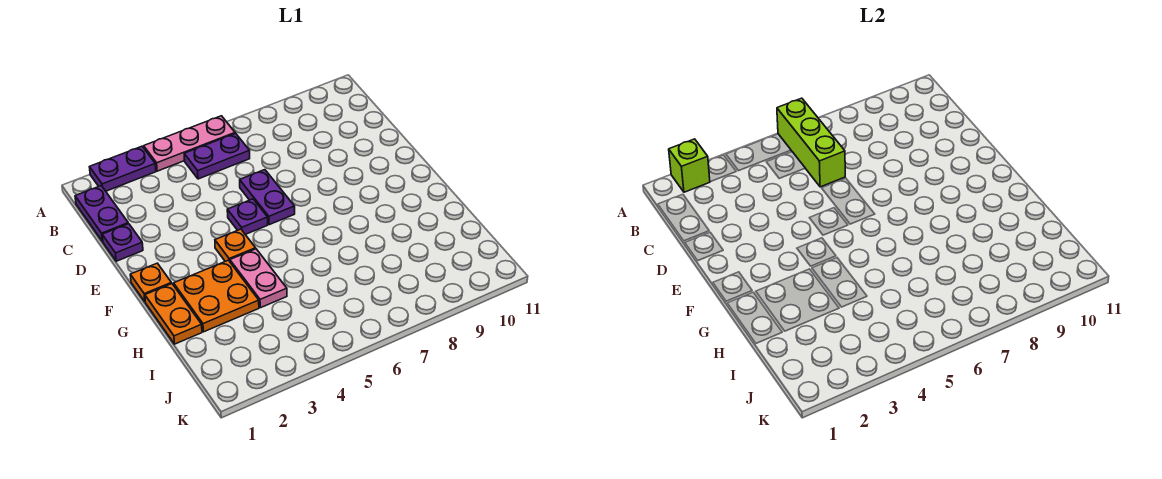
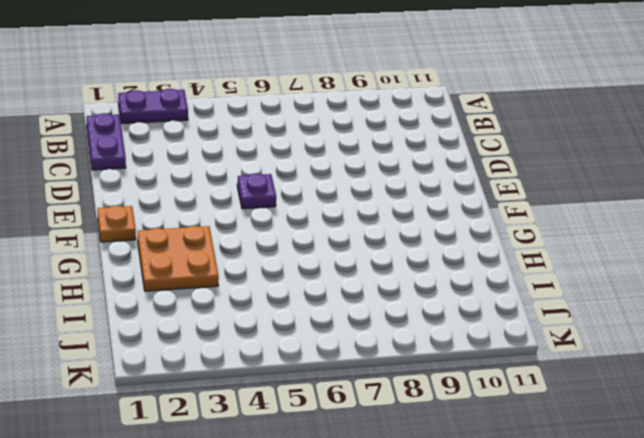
none -> pink 1x3 plate [144,116,235,171]
none -> purple 1x2 plate [184,133,250,179]
none -> purple 1x1 plate [102,224,143,261]

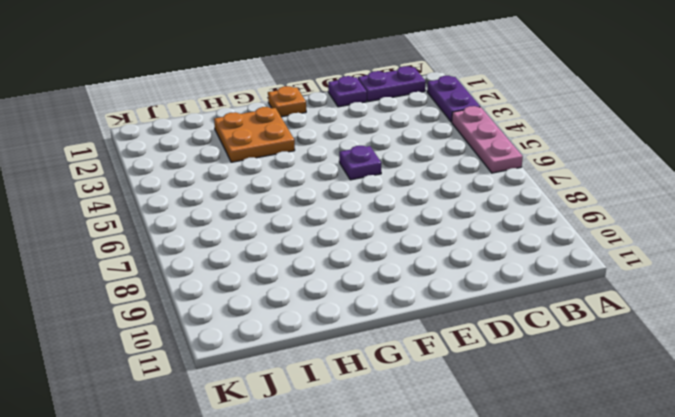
none -> purple 1x2 plate [184,133,250,179]
none -> purple 1x2 plate [240,170,295,225]
none -> orange 1x1 plate [215,229,256,261]

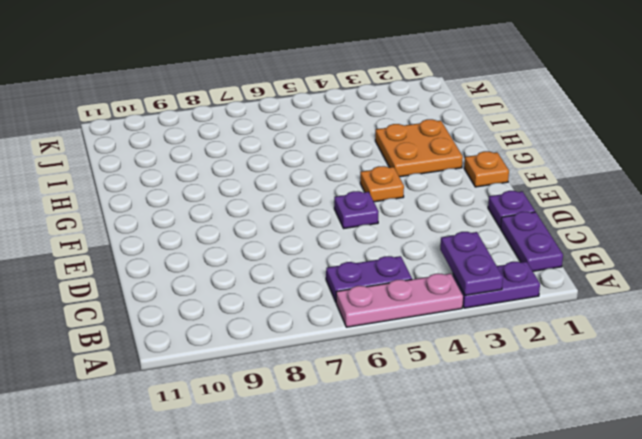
purple 1x2 plate [440,232,503,295] -> purple 1x2 plate moved to [240,170,295,225]
none -> orange 1x2 plate [145,284,202,344]
none -> pink 1x2 plate [230,249,287,308]
none -> lime 1x1 brick [669,139,710,192]

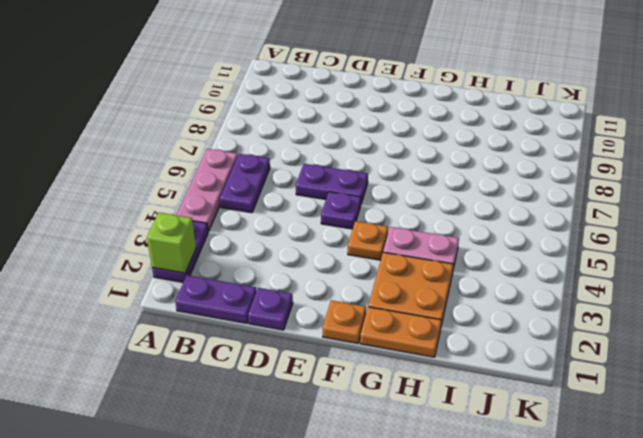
none -> lime 1x3 brick [777,98,845,187]

